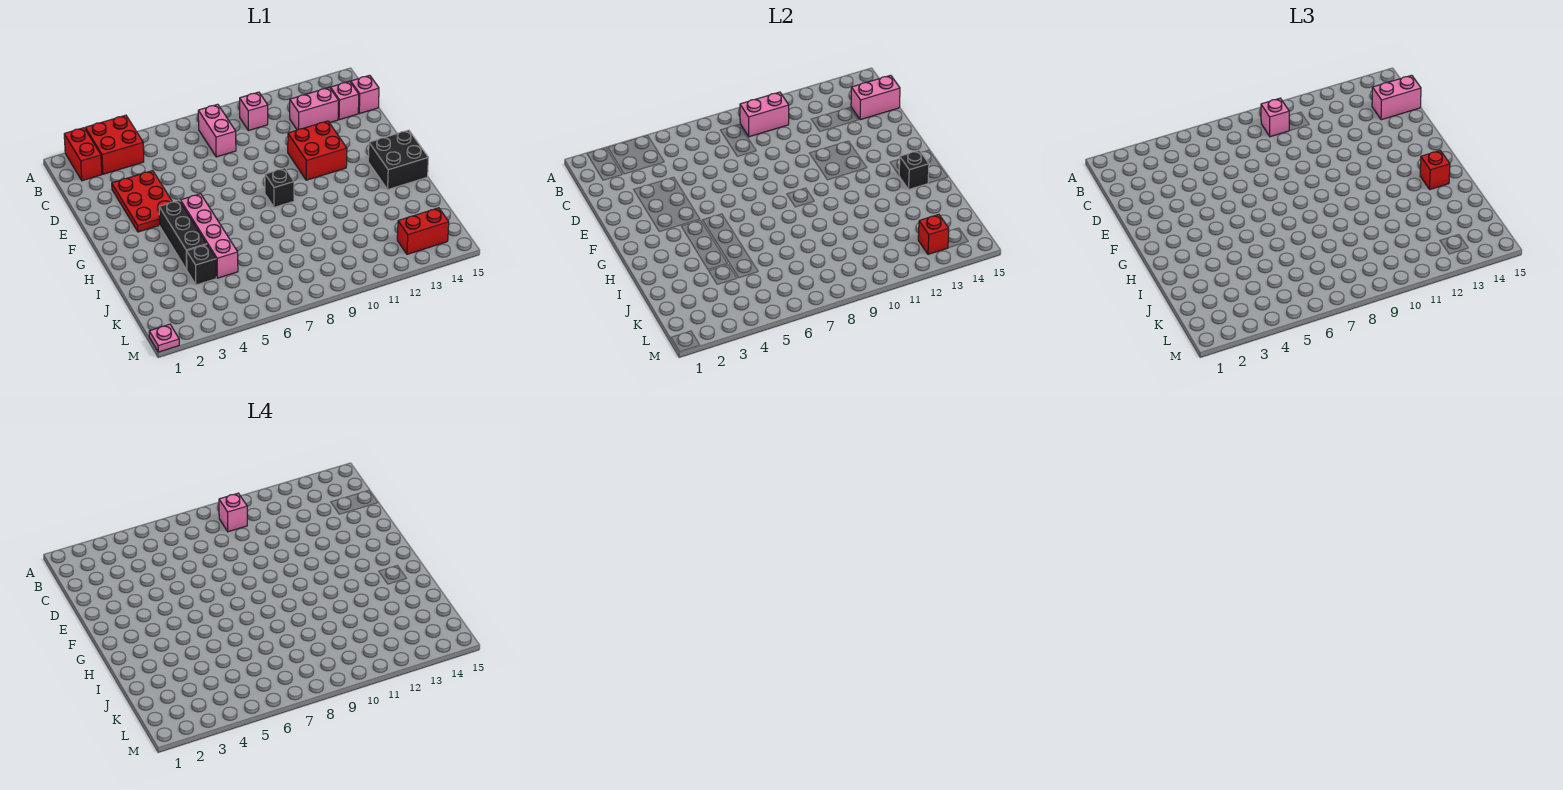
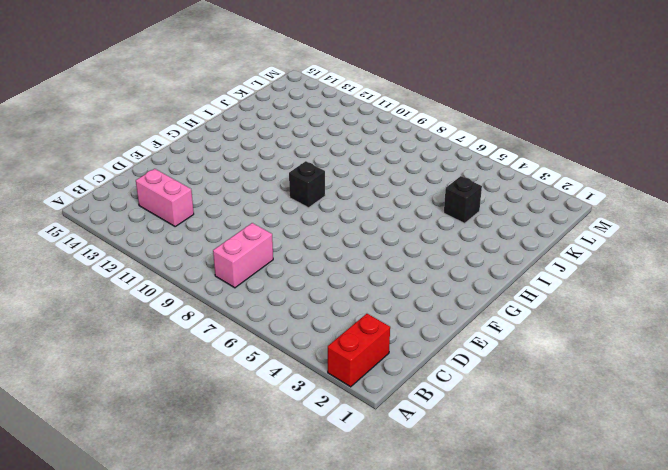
none -> red 2x2 brick [85,115,144,174]
none -> pink 1x1 brick [240,92,268,131]
none -> pink 1x1 brick [330,81,359,120]

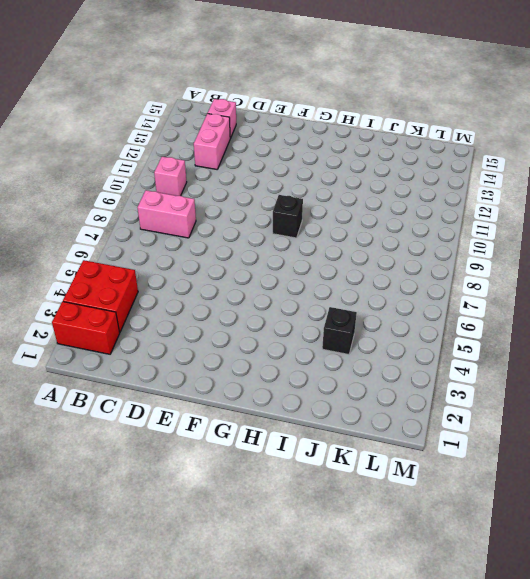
none -> pink 1x1 brick [351,75,379,114]
none -> red 2x3 plate [112,171,172,232]
none -> red 2x2 brick [288,121,347,180]

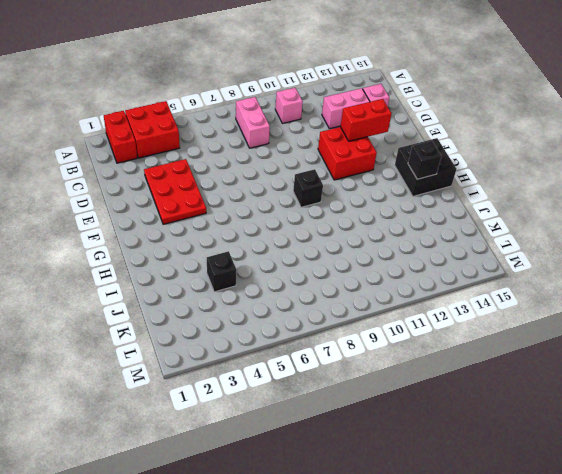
red 1x2 brick [340,99,392,141] -> red 1x2 brick moved to [397,208,449,254]
none -> pink 1x1 brick [351,75,379,114]
none -> black 1x3 brick [159,200,207,270]
none -> pink 1x4 brick [180,194,238,278]

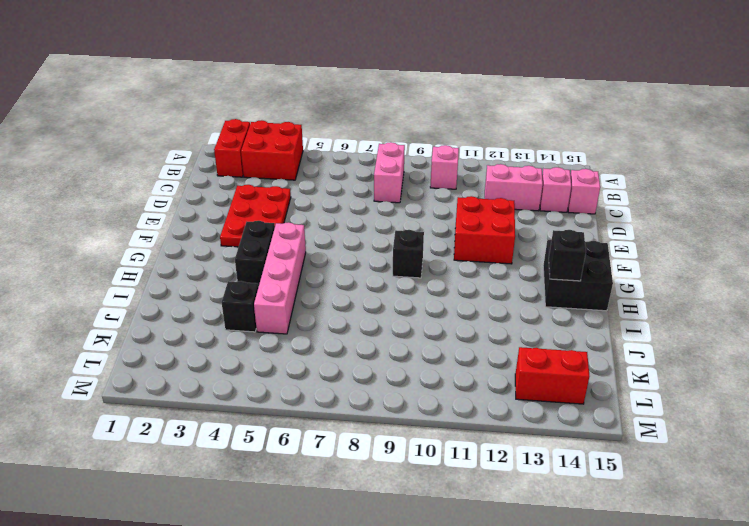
black 1x2 brick [235,221,275,287] -> black 1x3 brick [159,200,207,270]
none -> pink 1x1 plate [149,324,179,352]
none -> pink 1x2 brick [740,92,789,137]
none -> pink 1x2 brick [851,75,900,120]

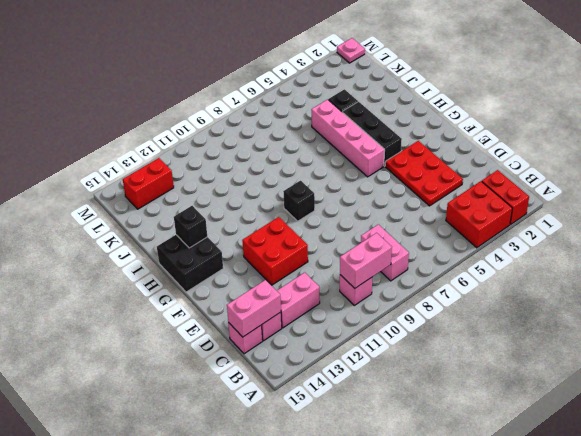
none -> red 1x1 brick [918,214,949,254]
none -> pink 1x1 brick [1261,98,1289,137]
none -> pink 1x2 brick [1372,75,1421,120]

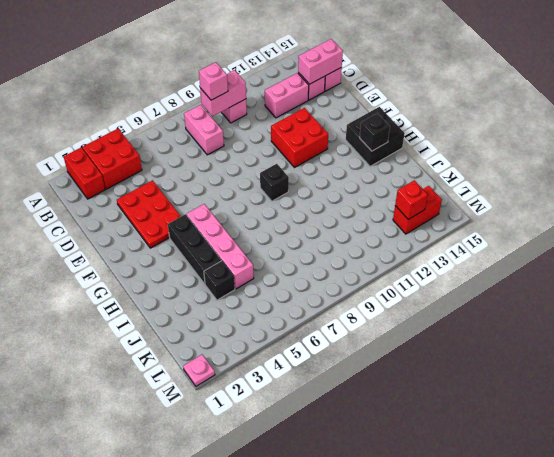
none -> pink 1x2 brick [1372,75,1421,120]
none -> red 1x1 brick [1420,151,1450,189]
none -> pink 1x1 brick [219,493,247,532]

